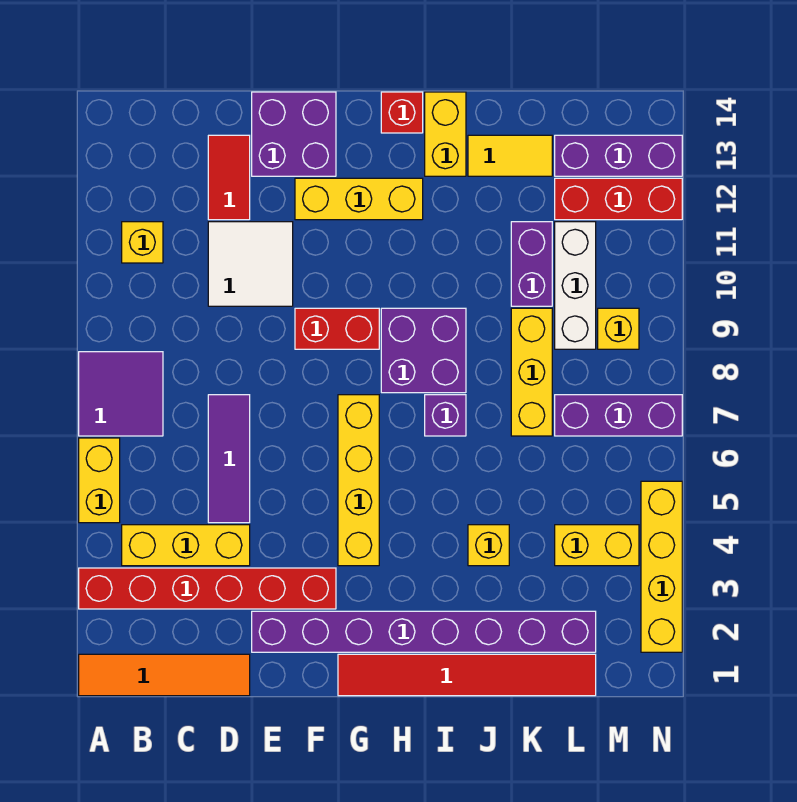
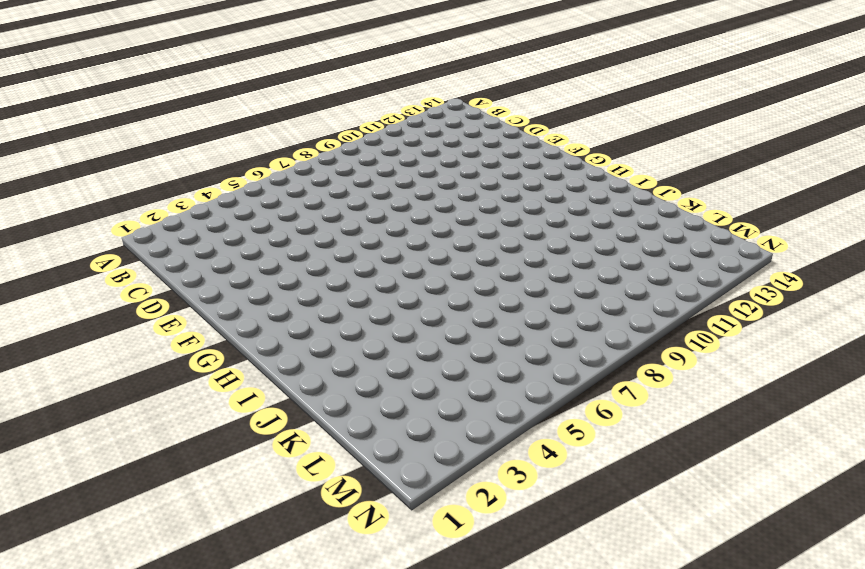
none -> orange 1x4 tile [79,654,250,696]
none -> red 1x6 brick [79,568,336,609]
none -> yellow 1x2 brick [79,438,120,523]
none -> purple 2x2 tile [79,352,163,436]

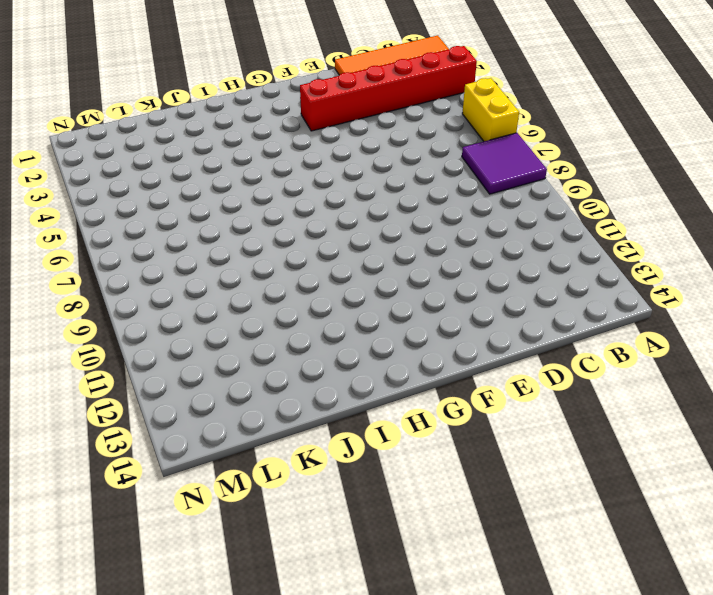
none -> yellow 1x3 brick [122,525,250,566]
none -> yellow 1x1 brick [122,222,163,263]
none -> purple 1x3 tile [208,395,250,523]
none -> white 2x2 tile [208,222,293,306]

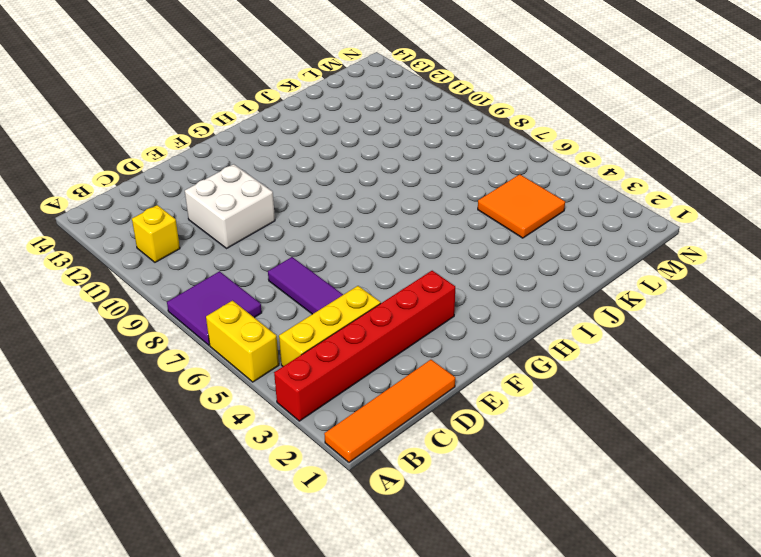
white 2x2 brick [185,164,275,248] -> white 2x2 tile [208,222,293,306]
orange 2x2 tile [478,174,565,238] -> yellow 1x2 brick [555,525,639,566]
none -> red 1x2 tile [208,135,250,220]
none -> purple 1x8 brick [252,611,596,652]
none -> purple 2x2 brick [252,92,336,176]
none -> red 1x2 brick [295,308,379,349]

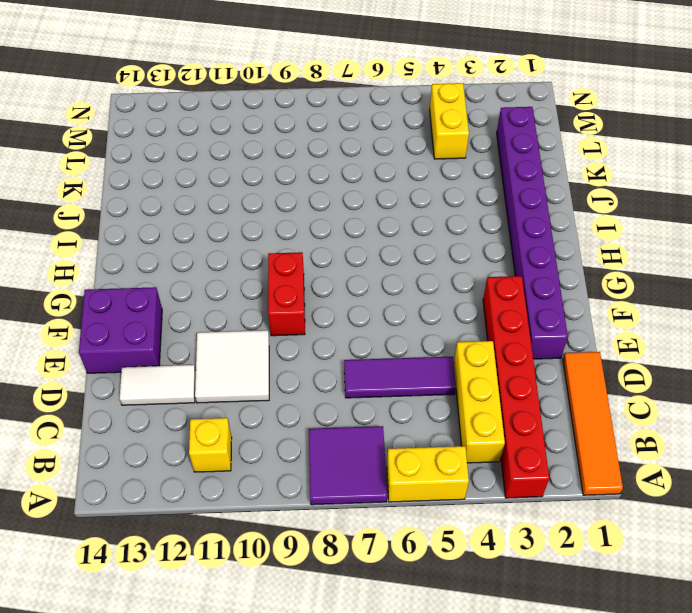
white 1x2 tile [119,365,196,405] -> red 1x2 tile [208,135,250,220]
none -> yellow 1x3 brick [295,178,423,220]
none -> red 1x6 tile [338,654,596,696]
none -> yellow 1x4 brick [338,395,379,566]
none -> purple 2x2 brick [381,308,466,393]

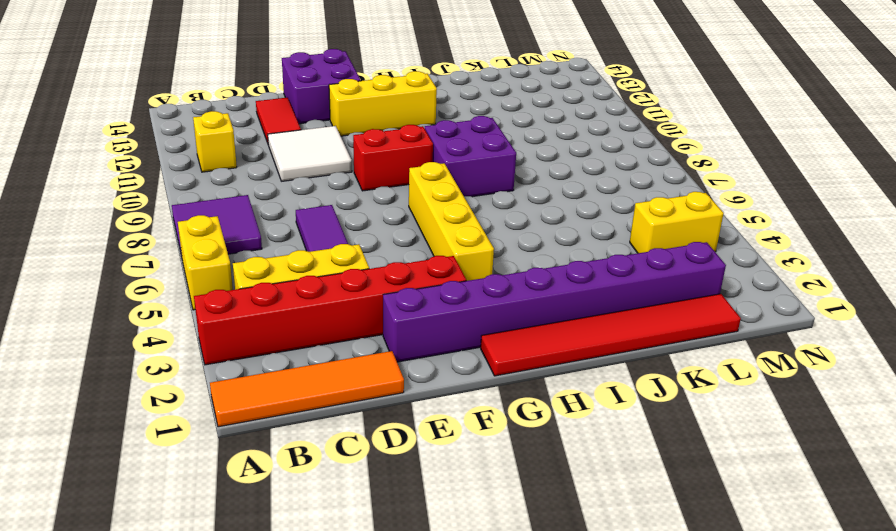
none -> red 1x1 brick [381,92,423,133]
none -> purple 1x1 brick [425,395,466,436]
none -> yellow 1x2 brick [425,92,466,176]
none -> yellow 1x1 brick [468,525,509,566]

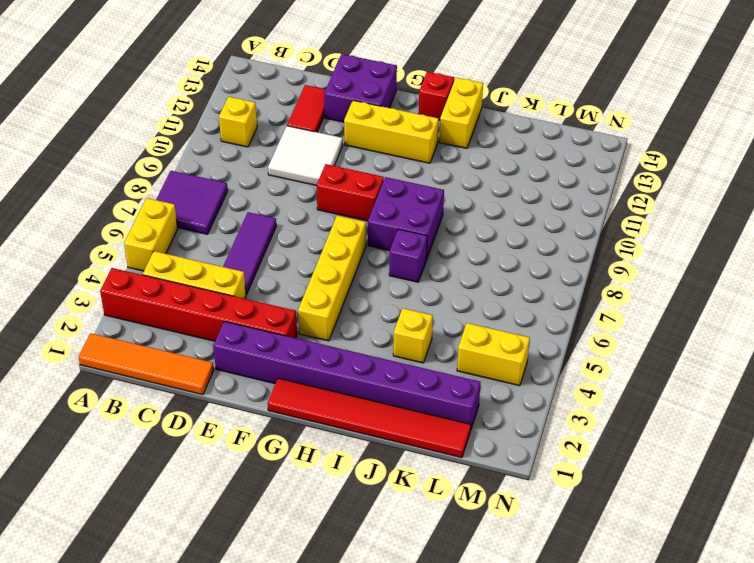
none -> yellow 1x2 tile [468,135,552,176]
none -> yellow 1x3 brick [511,308,552,436]
none -> purple 1x2 brick [511,222,552,306]
none -> purple 1x3 brick [555,395,682,436]

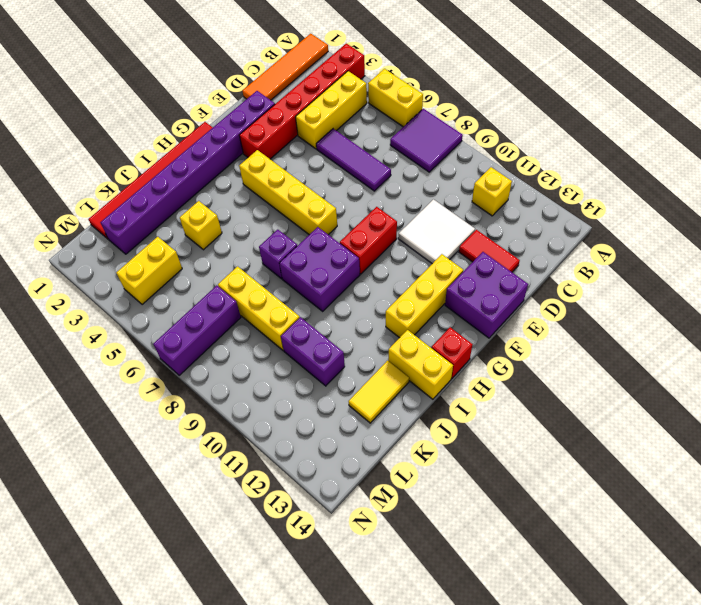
none -> white 1x3 brick [555,222,596,349]
none -> red 1x3 brick [555,178,682,220]
none -> purple 1x3 brick [555,135,682,176]
none -> yellow 1x1 brick [598,308,639,349]

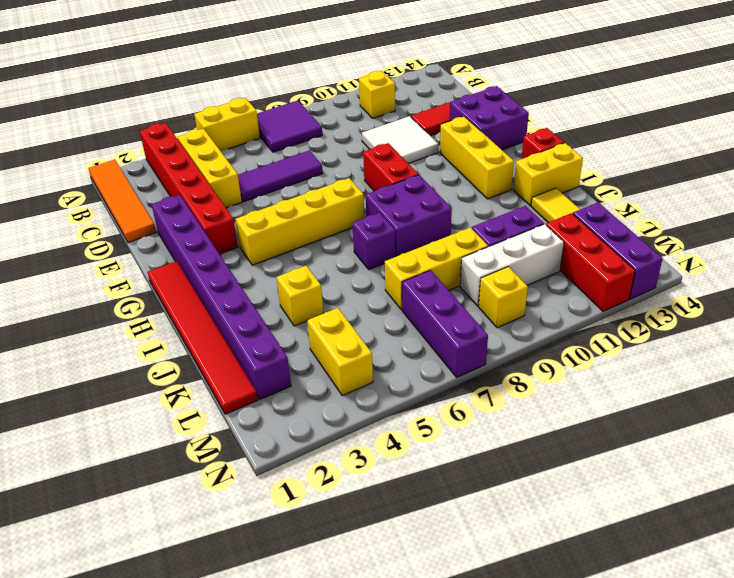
none -> yellow 1x4 brick [641,481,682,652]

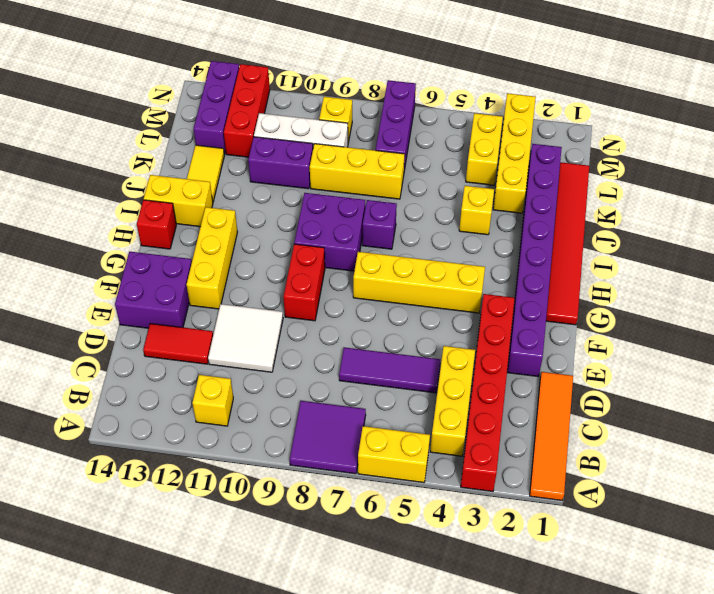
yellow 1x4 brick [493,93,536,213] -> yellow 1x4 brick turned to [641,481,682,652]

